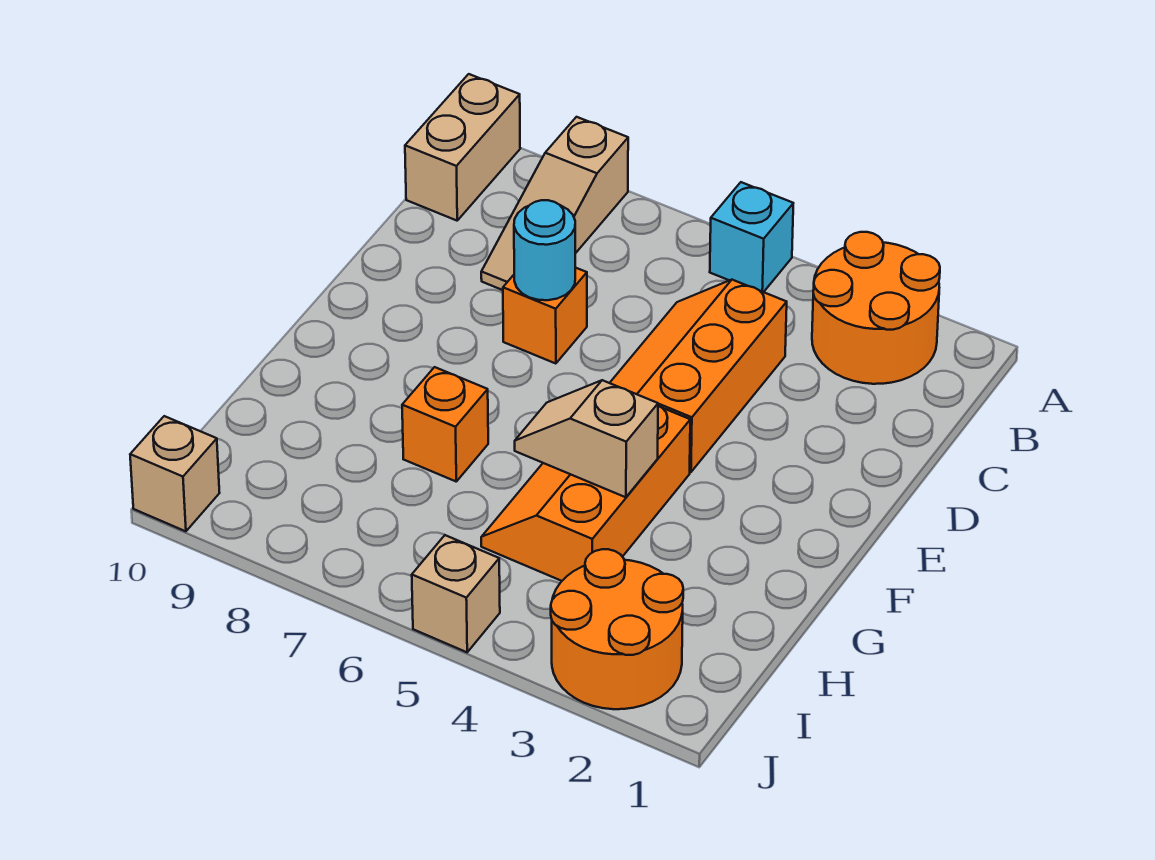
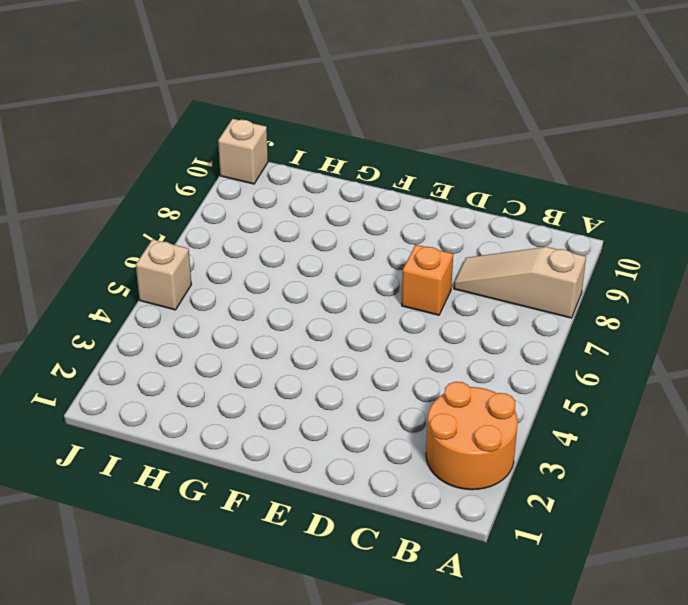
none -> cyan 1x1 brick [710,182,793,292]
none -> tan 1x2 brick [405,74,520,221]
none -> orange 2x3 slope [610,280,787,472]

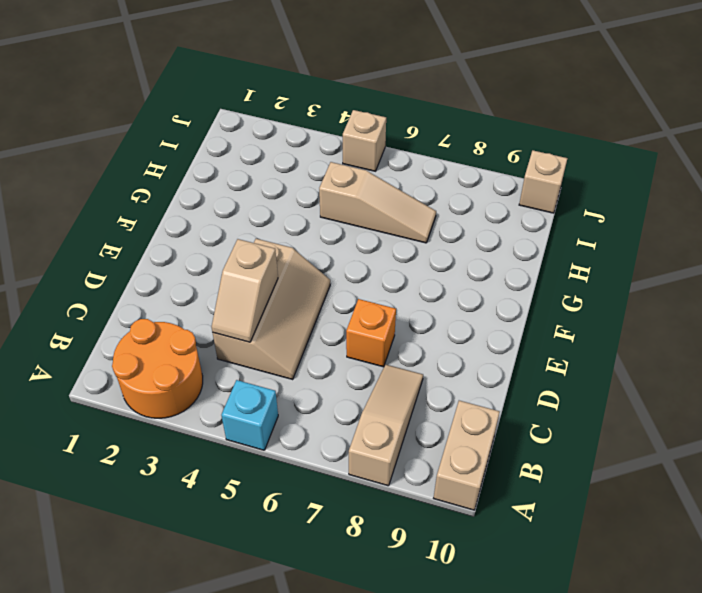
tan 2x3 slope [213,239,330,379] -> orange 2x3 slope [610,280,787,472]
tan 1x2 slope [212,239,278,342] -> tan 1x2 slope turned to [515,380,658,497]
tan 1x3 slope [319,162,436,243] -> orange 2x3 slope [481,406,690,581]
none -> orange 1x1 brick [402,367,488,481]
none -> orange 2x2 round brick [551,549,683,709]
none -> cyan 1x1 round brick [514,200,575,300]

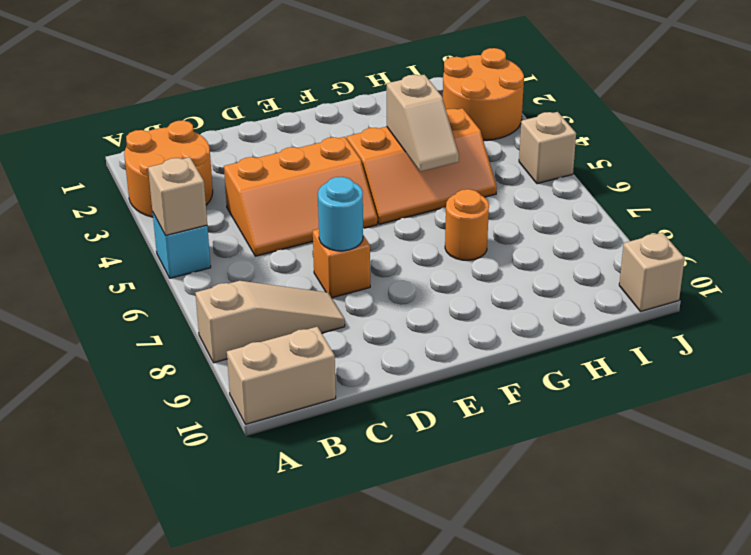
tan 1x1 brick [148,157,207,236] -> none
orange 1x1 round brick [445,189,489,260] -> orange 1x1 brick [402,367,488,481]

